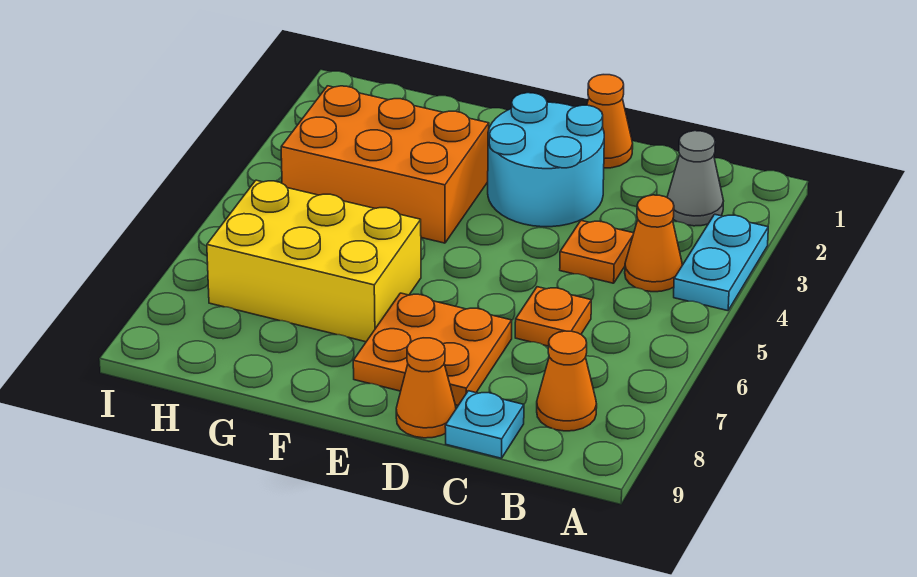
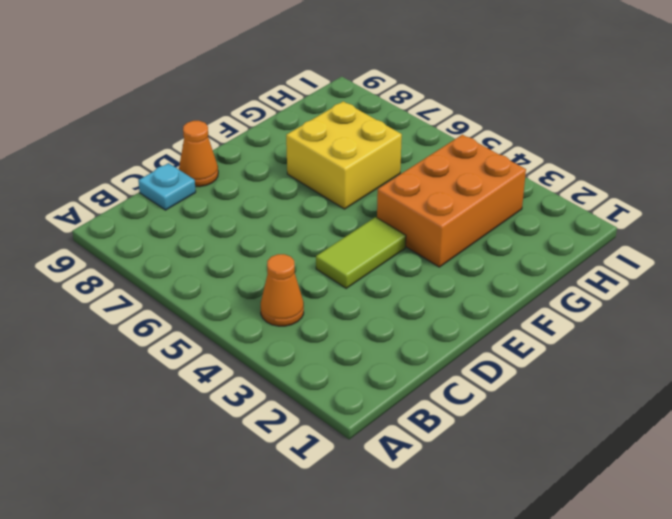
lime 1x2 tile [316,217,406,288] -> none
yellow 2x2 brick [286,101,402,209] -> yellow 2x3 brick [207,180,421,342]
none -> cyan 1x2 plate [674,214,768,311]
none -> grey 1x1 cone [667,131,723,226]
none -> orange 1x1 cone [537,331,597,431]

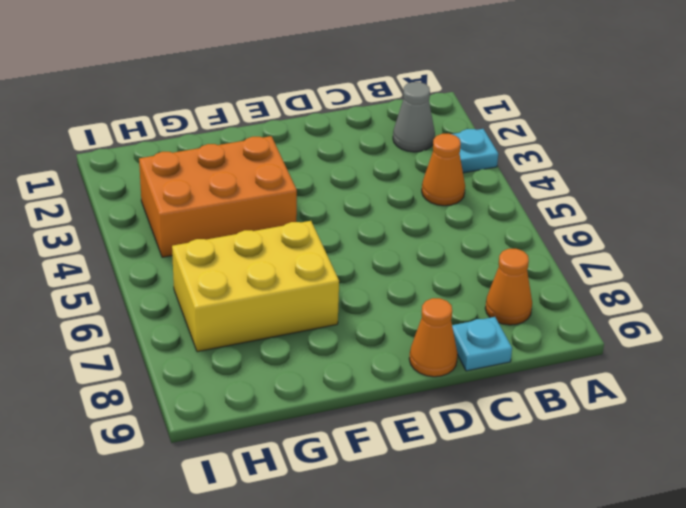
cyan 1x1 plate [452,129,498,173] -> cyan 1x2 plate [674,214,768,311]
none -> orange 1x1 plate [560,221,634,283]
none -> orange 1x1 plate [515,287,591,346]
none -> orange 1x1 cone [587,75,633,168]

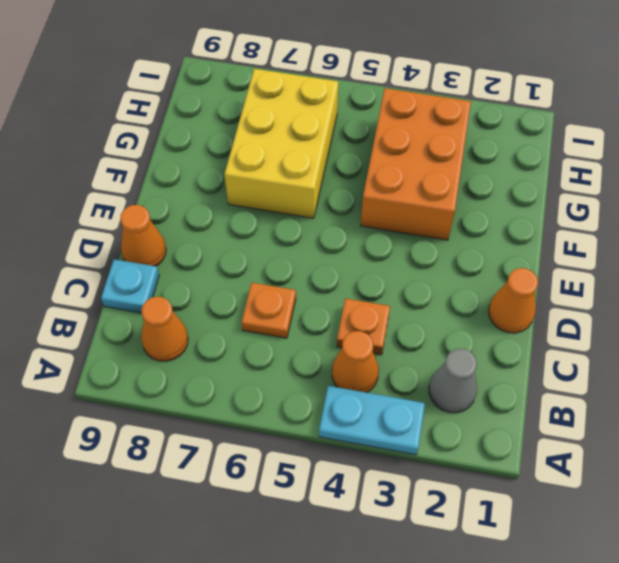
none -> cyan 2x2 round brick [488,93,604,227]
none -> orange 2x2 plate [353,293,512,405]

